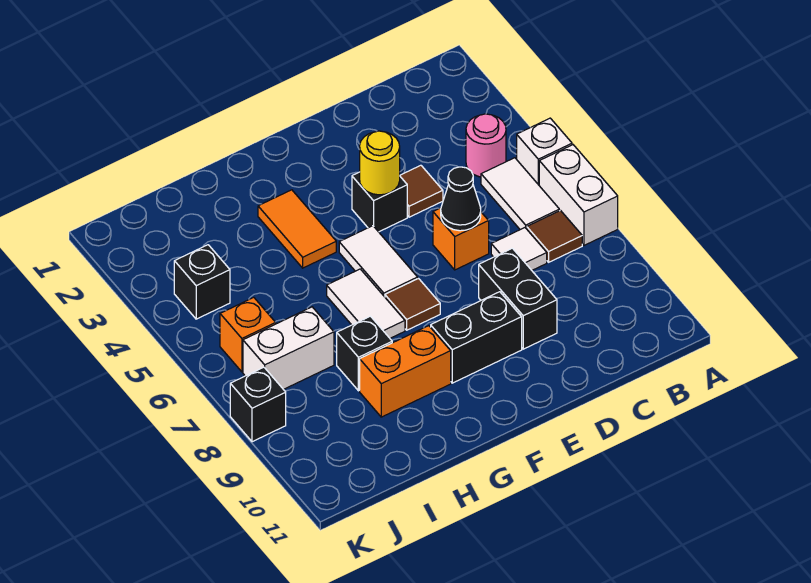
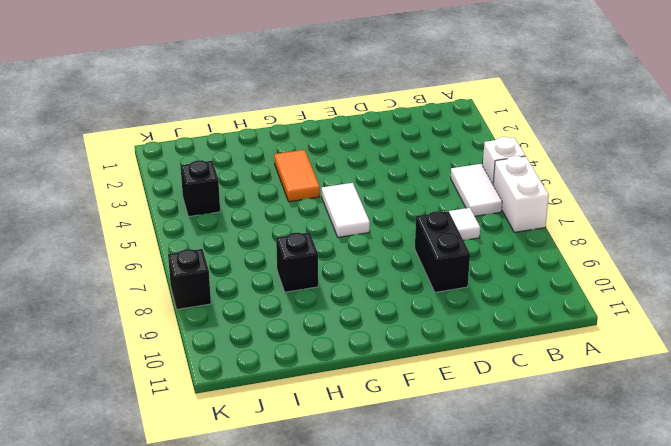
none -> pink 1x1 round brick [466,114,506,177]
none -> brown 1x1 tile [527,211,582,262]
none -> brown 1x1 tile [400,165,443,217]

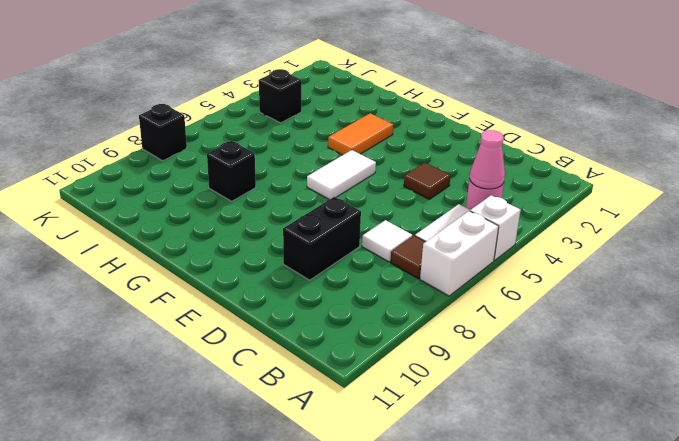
pink 1x1 cone [469,130,505,189] -> none
none -> orange 1x1 brick [433,208,489,270]
none -> black 1x1 brick [352,172,407,232]
none -> black 1x2 brick [431,292,522,383]

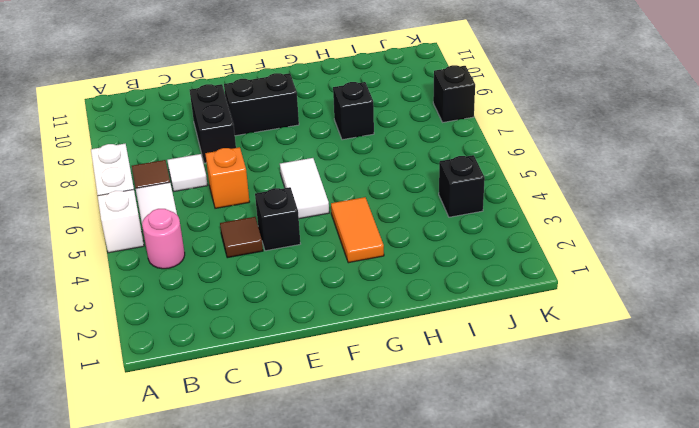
none -> brown 1x1 tile [385,279,440,330]
none -> white 1x2 tile [327,269,405,338]
none -> orange 1x2 brick [360,326,451,417]

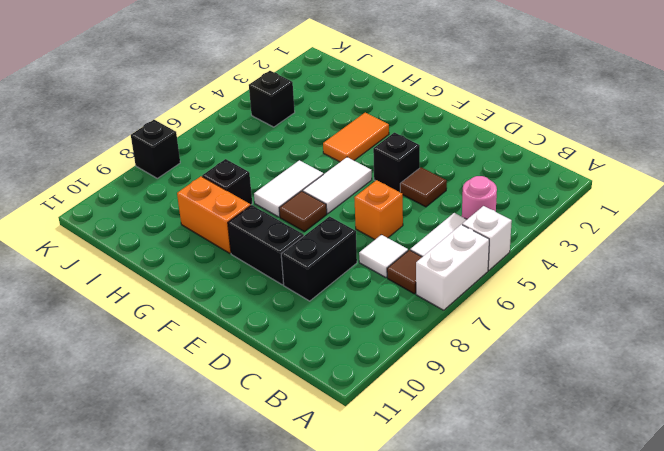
none -> white 1x2 brick [243,307,334,389]
none -> orange 1x1 brick [220,297,276,372]
none -> black 1x1 cone [441,167,481,231]

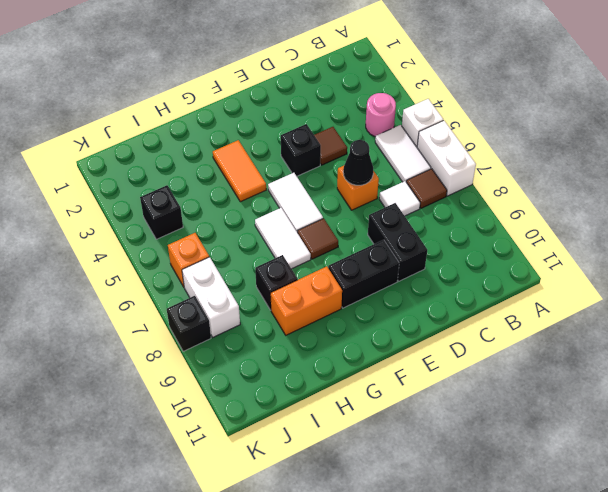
white 1x2 brick [182,257,240,337] -> white 1x2 brick turned to [243,307,334,389]
none -> yellow 1x1 round brick [360,131,400,195]

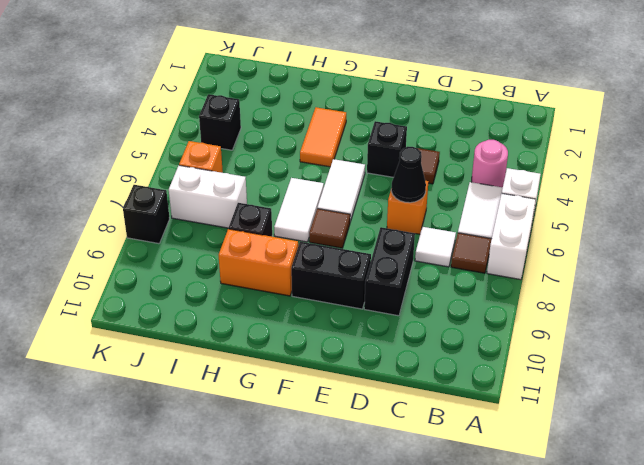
none -> yellow 1x1 round brick [360,131,400,195]

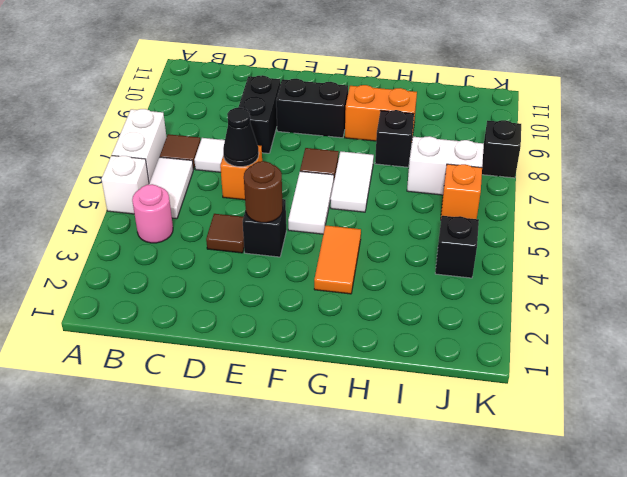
brown 1x1 round brick [244,161,283,223] -> yellow 1x1 round brick [360,131,400,195]

